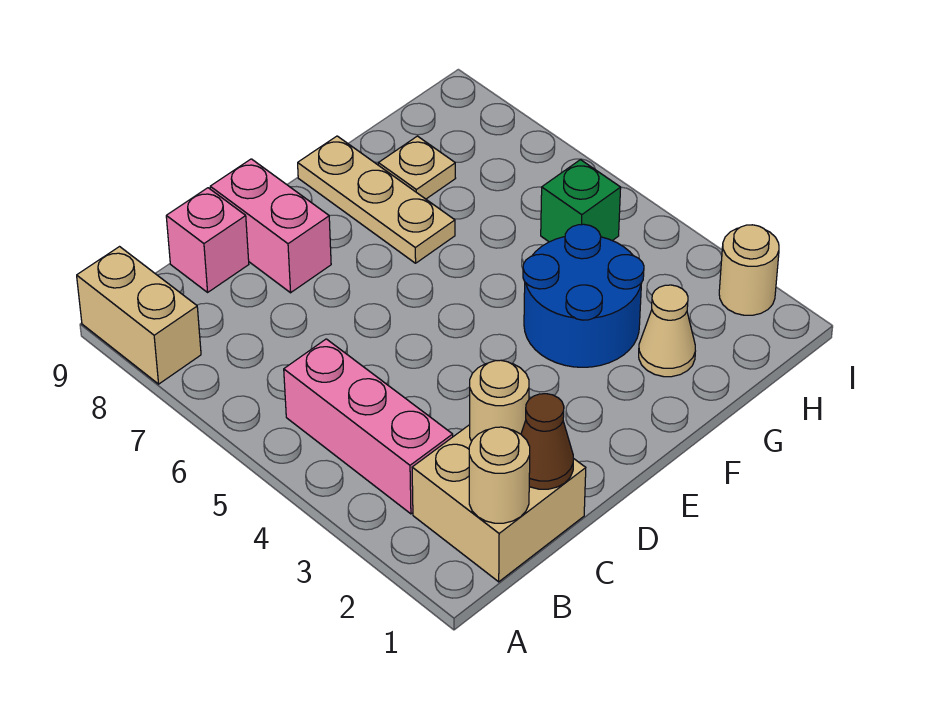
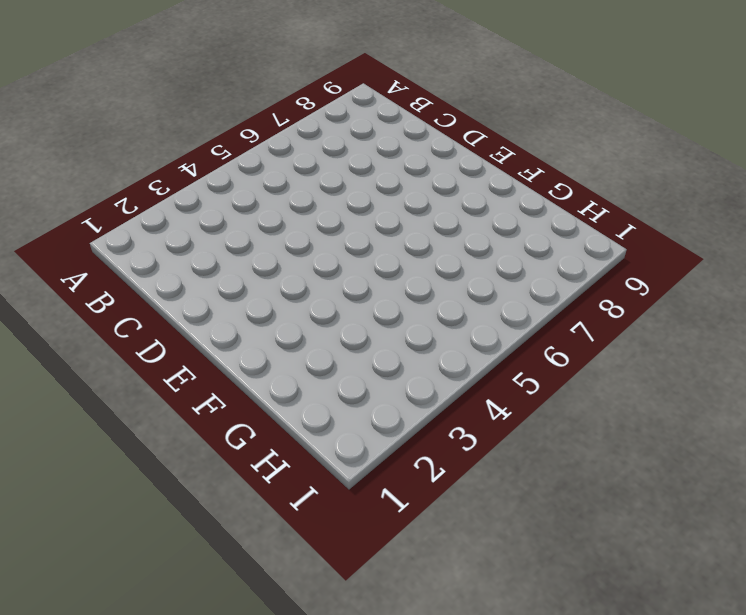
none -> tan 1x2 brick [77,247,201,384]
none -> tan 2x2 brick [412,425,586,582]
none -> pink 1x3 brick [284,339,453,514]

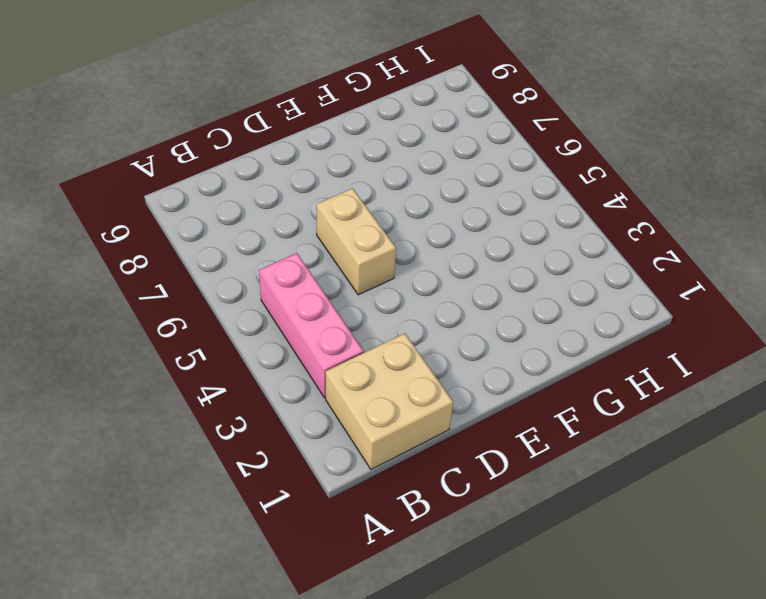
tan 1x2 brick [317,188,396,295] -> tan 1x2 brick moved to [77,247,201,384]
none -> pink 1x1 brick [166,188,249,292]
none -> pink 1x2 brick [210,159,331,293]
none -> blue 2x2 round brick [523,224,644,367]

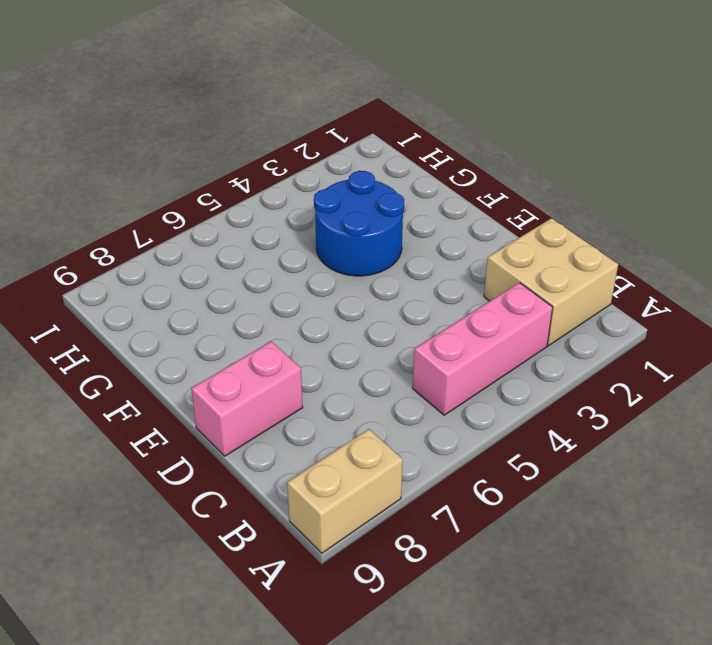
none -> pink 1x1 brick [166,188,249,292]
none -> tan 1x3 plate [298,136,455,263]
none -> tan 1x1 cone [639,285,695,377]

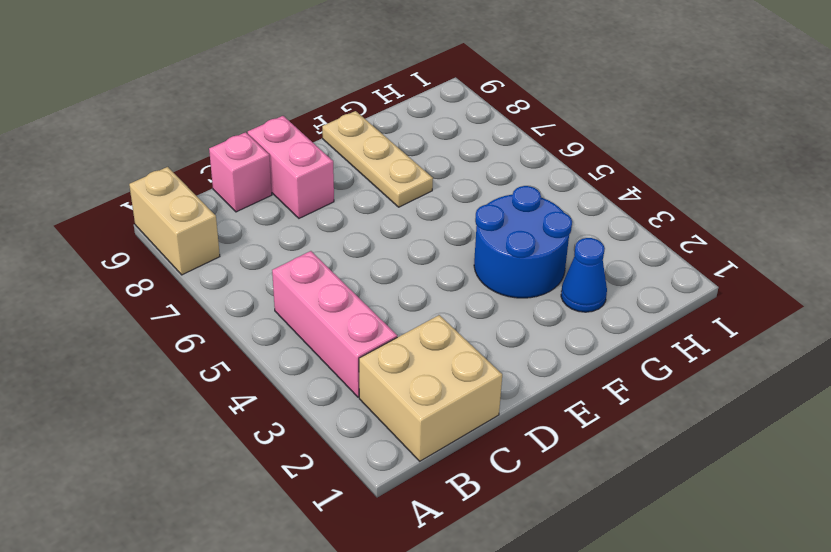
blue 1x1 cone [561,238,607,312] -> tan 1x1 cone [639,285,695,377]
none -> tan 1x1 plate [378,136,456,199]
none -> green 1x1 brick [541,160,621,242]
none -> tan 1x1 round brick [719,225,779,315]

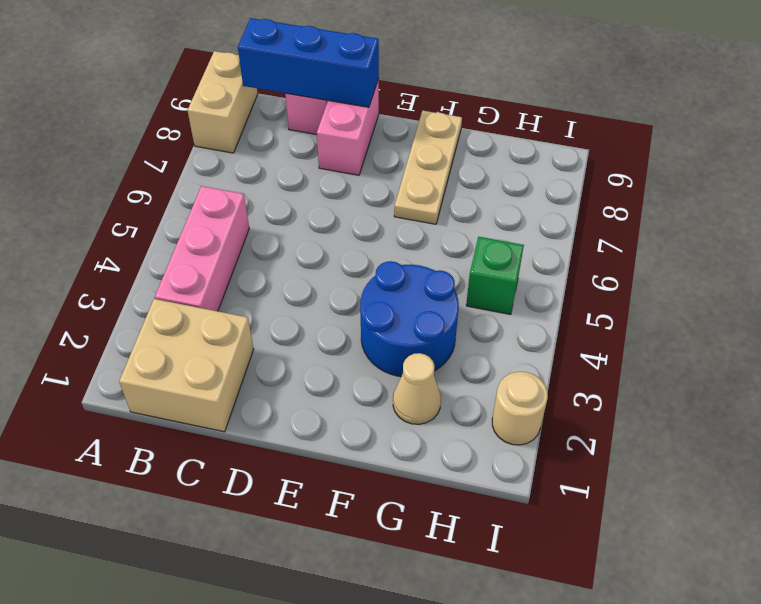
blue 1x3 brick [238,18,379,107] -> none
none -> tan 1x1 plate [378,136,456,199]
none -> tan 1x1 round brick [469,427,530,523]
none -> brown 1x1 cone [521,394,573,489]

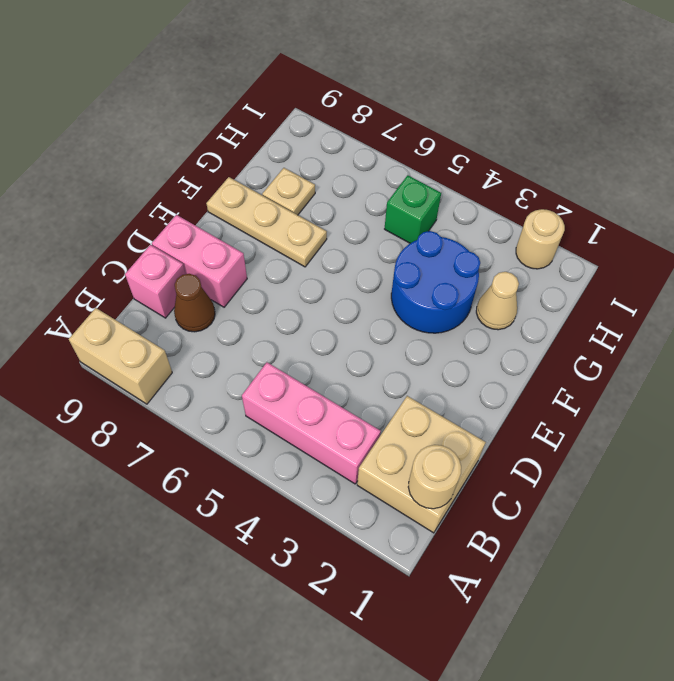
brown 1x1 cone [174,274,215,332] -> brown 1x1 cone moved to [521,394,573,489]
none -> tan 1x1 round brick [470,360,529,441]

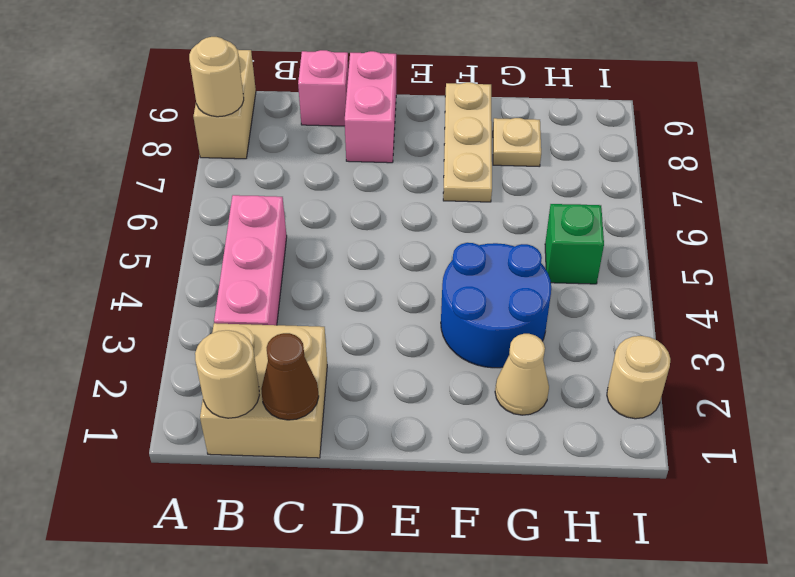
tan 1x1 round brick [189,37,244,117] -> tan 1x1 round brick moved to [470,360,529,441]

